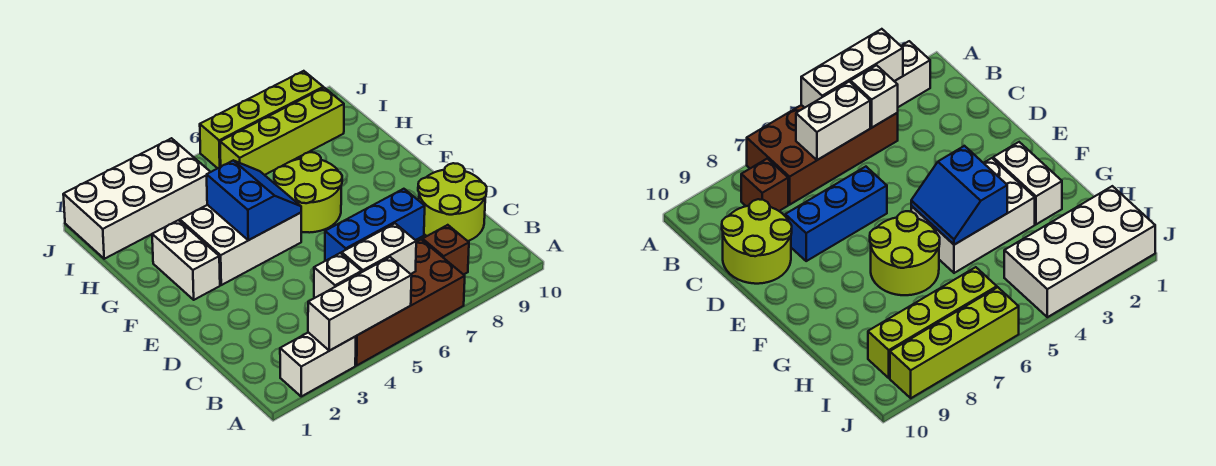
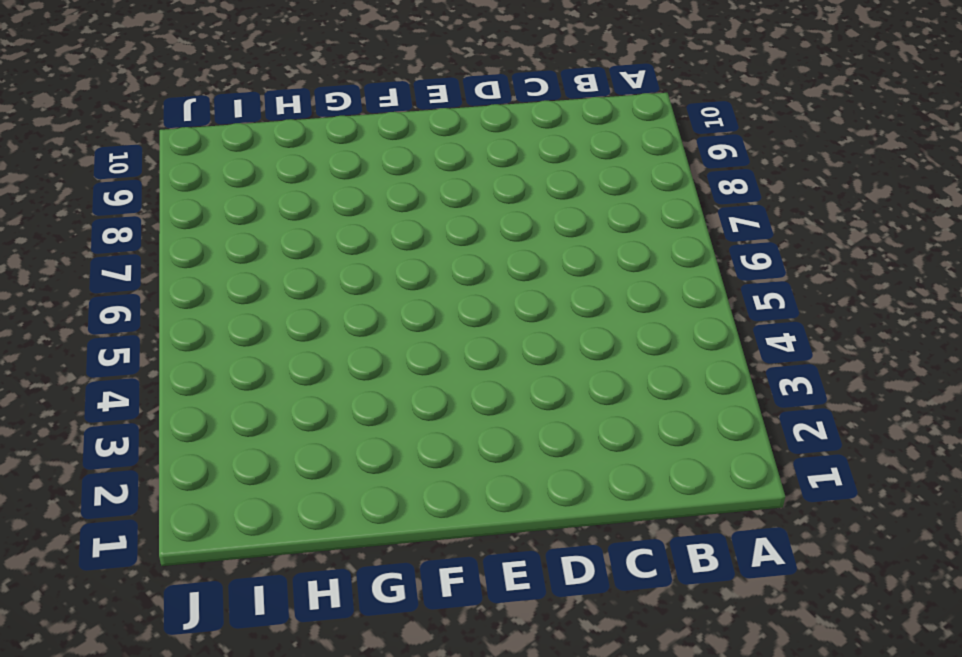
none -> white 1x2 brick [280,332,356,396]
none -> brown 2x4 brick [355,240,465,365]
none -> brown 1x1 brick [423,225,469,275]

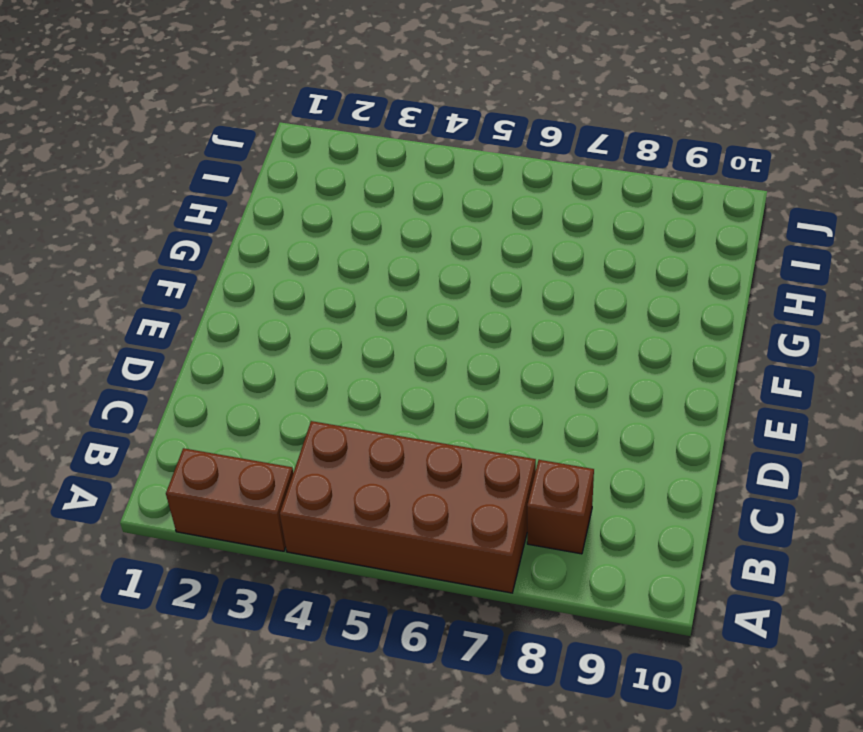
brown 1x2 brick [166,448,293,551] -> white 1x2 brick [280,332,356,396]
none -> lime 2x2 round brick [418,163,487,241]
none -> blue 1x3 brick [325,189,425,261]
none -> white 1x2 brick [152,220,220,300]

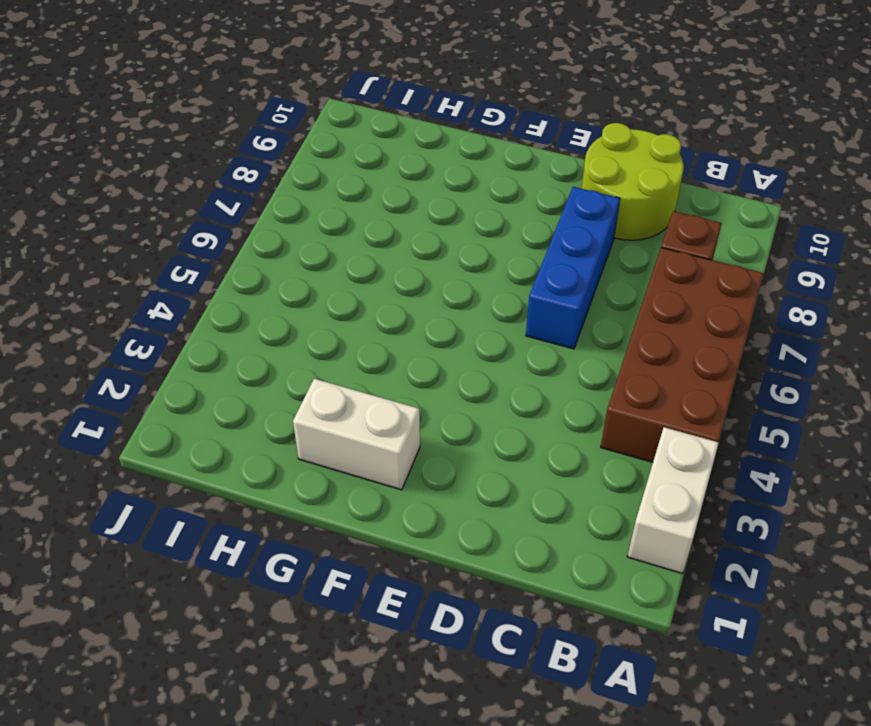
none -> white 2x3 brick [180,205,301,285]
none -> lime 2x2 round brick [274,152,342,233]
none -> white 2x4 brick [63,138,210,259]

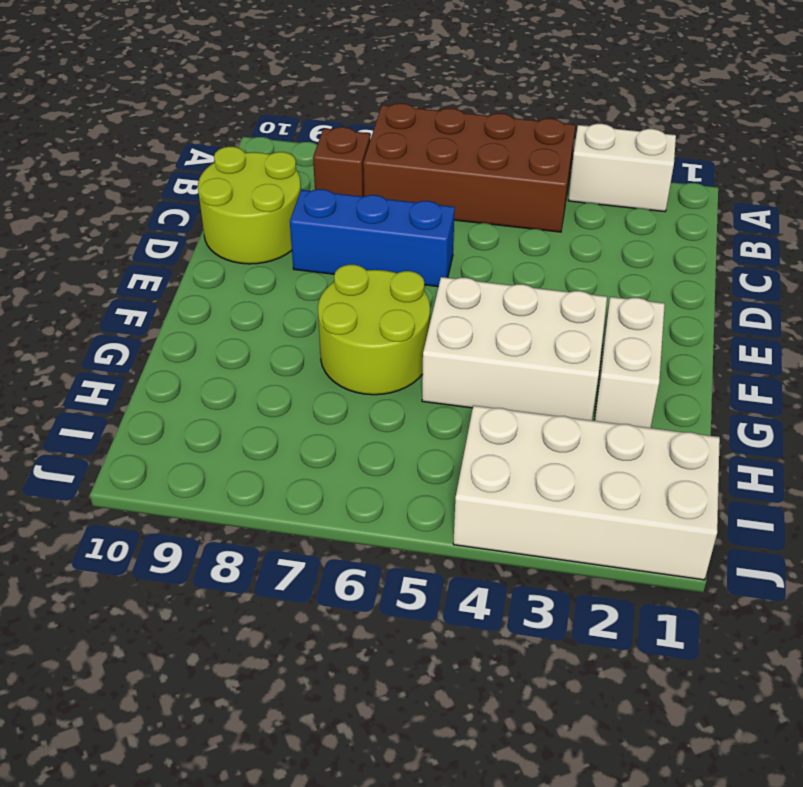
none -> lime 1x4 brick [220,88,344,175]
none -> lime 1x4 brick [200,71,323,168]
none -> white 1x3 brick [308,257,412,351]

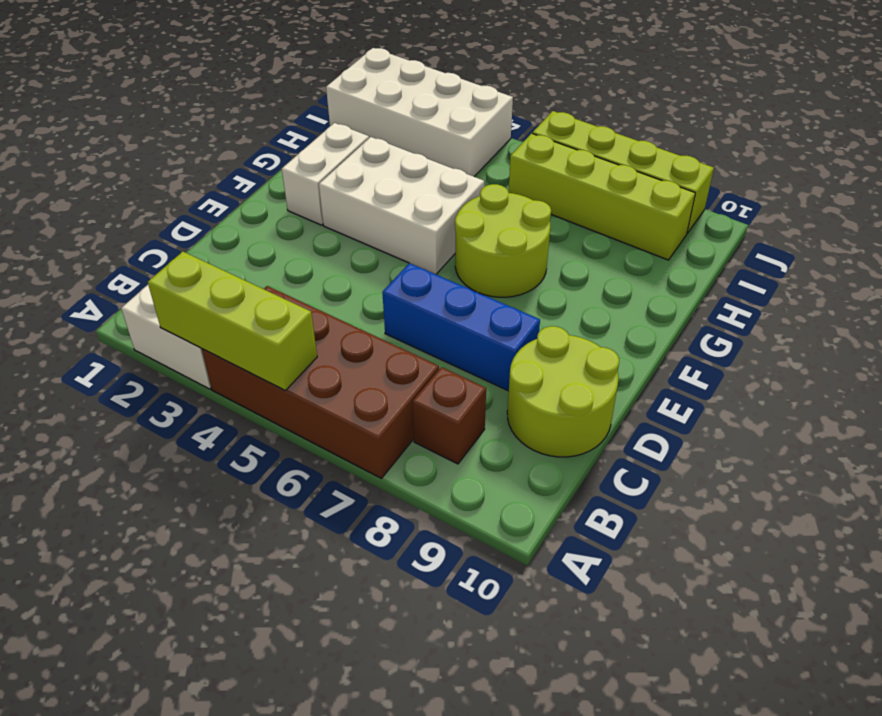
lime 1x3 brick [148,252,317,390] -> white 1x3 brick [308,257,412,351]
none -> white 1x1 brick [314,253,362,298]
none -> white 1x2 brick [342,224,416,274]
none -> blue 2x2 slope [207,161,301,240]

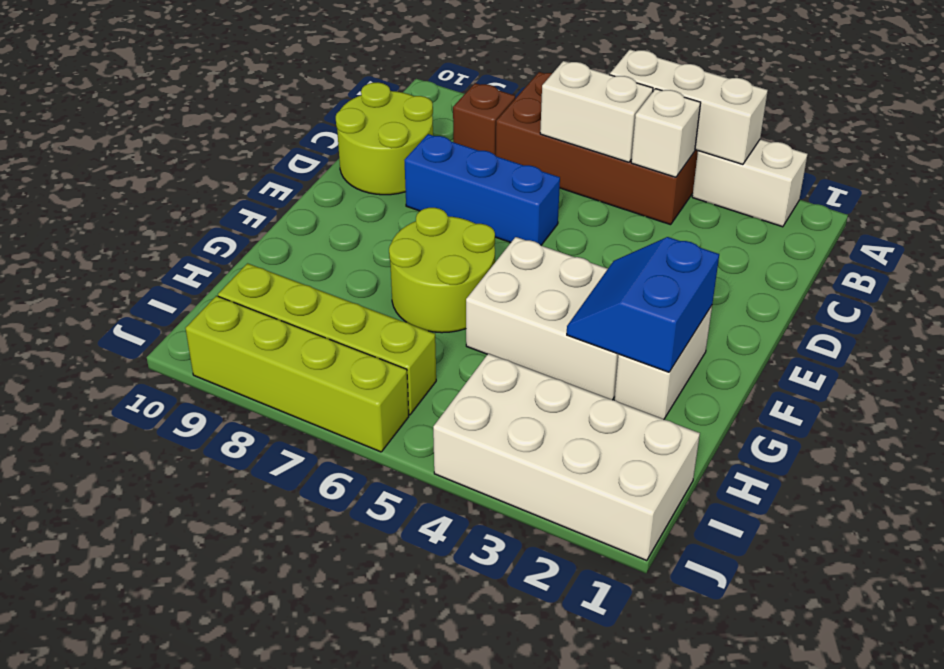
blue 2x2 slope [567,237,719,372] -> blue 2x2 slope moved to [207,161,301,240]

